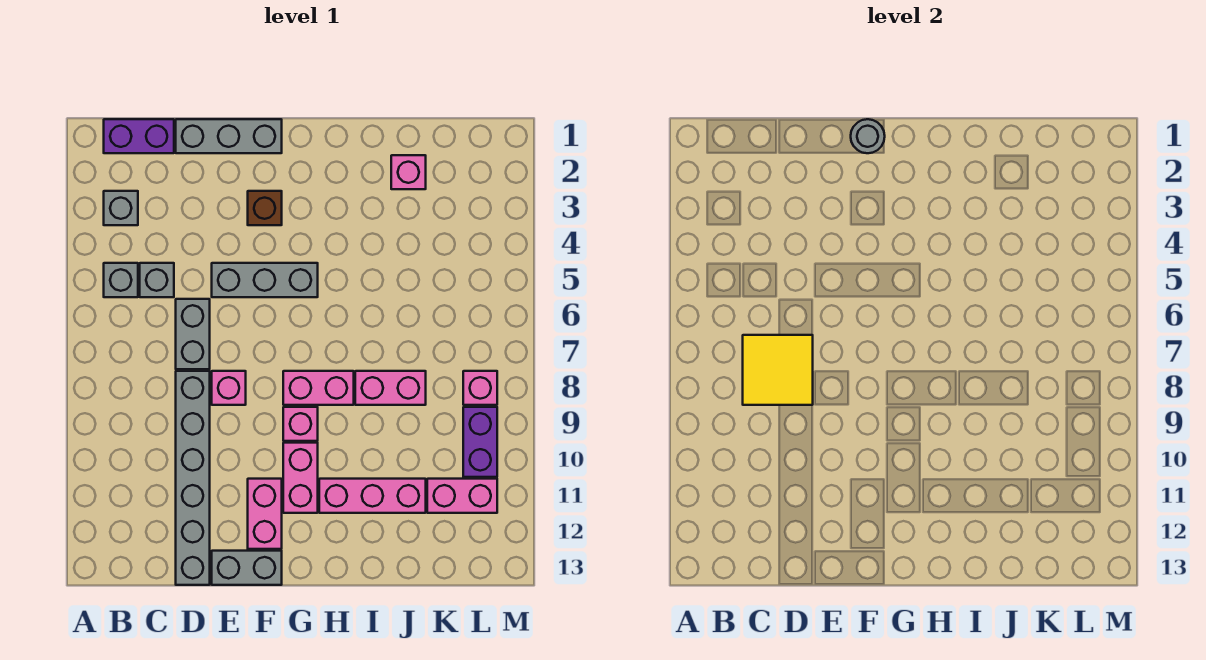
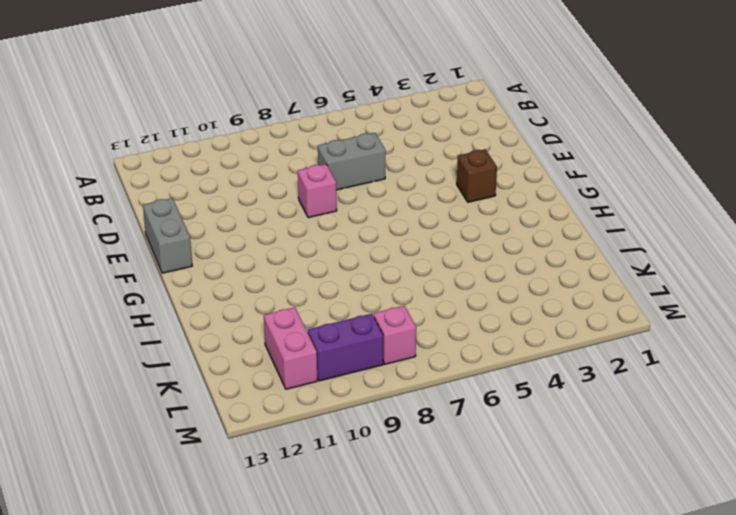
none -> purple 1x2 brick [104,119,174,153]
none -> grey 1x1 brick [104,191,138,225]
none -> grey 1x1 brick [104,263,138,297]

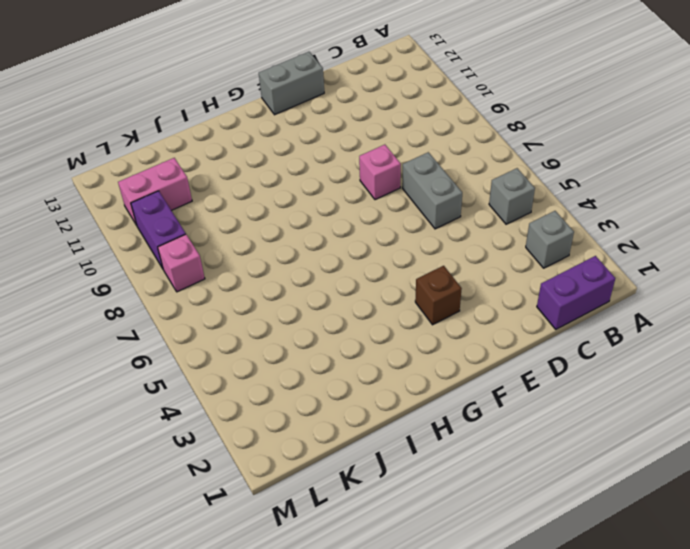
none -> grey 1x1 brick [140,263,174,297]
none -> grey 1x3 brick [176,119,282,153]
none -> grey 1x6 brick [176,371,210,585]

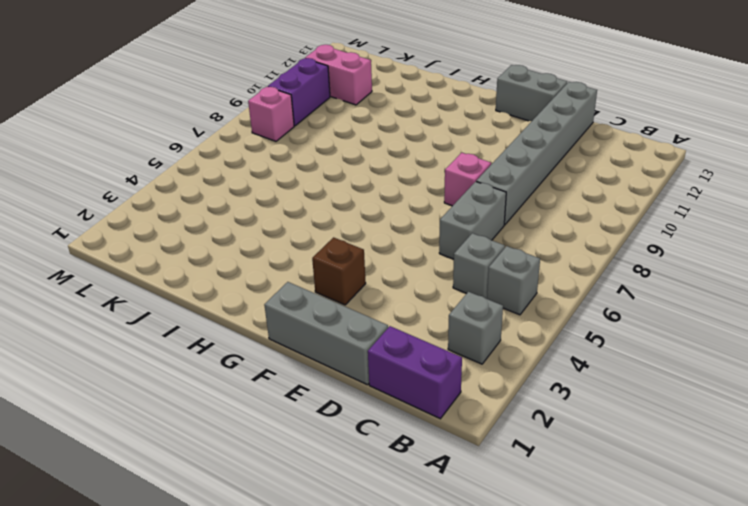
none -> grey 1x3 brick [212,263,318,297]
none -> pink 1x2 brick [248,479,282,549]
none -> pink 1x2 brick [283,371,354,405]

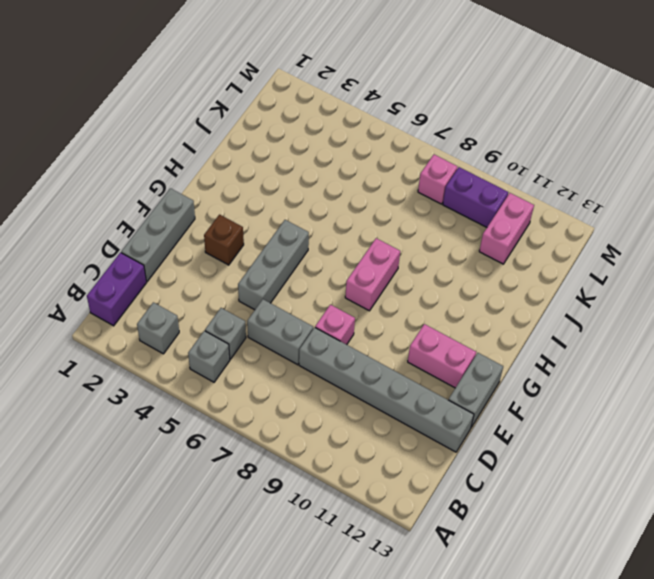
none -> pink 1x1 brick [283,407,318,441]
none -> pink 1x2 brick [283,443,318,513]
none -> pink 1x3 brick [319,479,426,513]

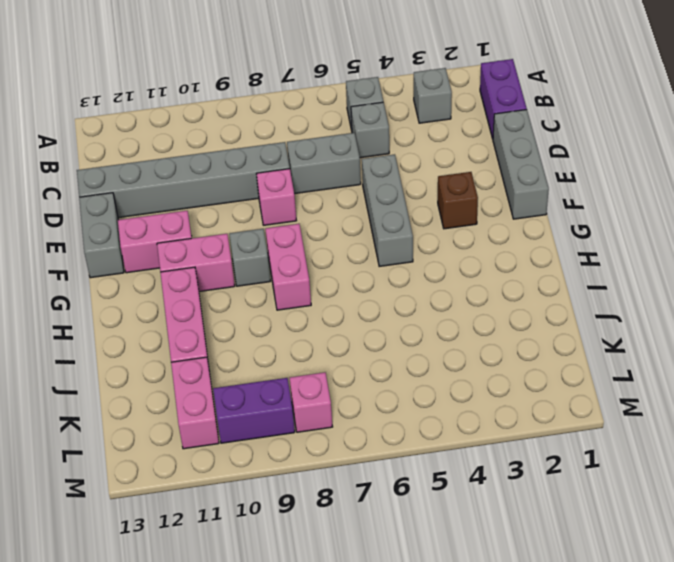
grey 1x1 brick [229,229,270,286] -> pink 1x1 brick [283,407,318,441]
none -> pink 1x2 brick [355,371,426,405]
none -> pink 1x1 brick [391,155,426,189]
none -> yellow 2x2 tile [743,335,813,405]

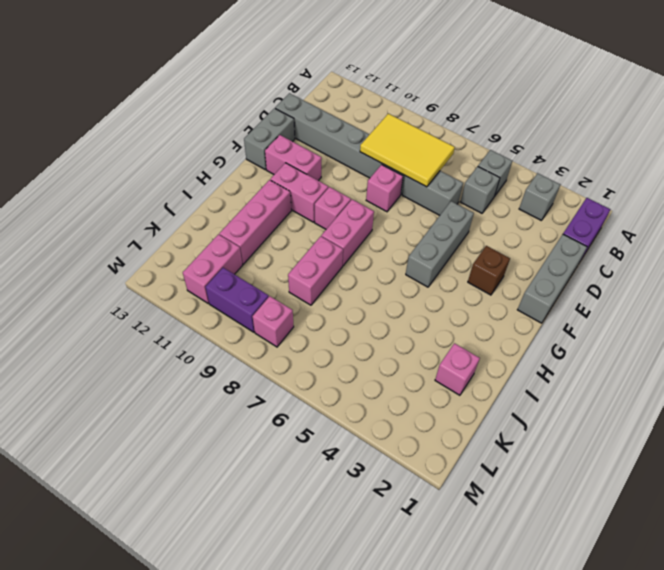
yellow 2x3 tile [360,114,455,187] -> yellow 2x2 tile [743,335,813,405]
none -> grey 1x1 round brick [851,119,885,153]

